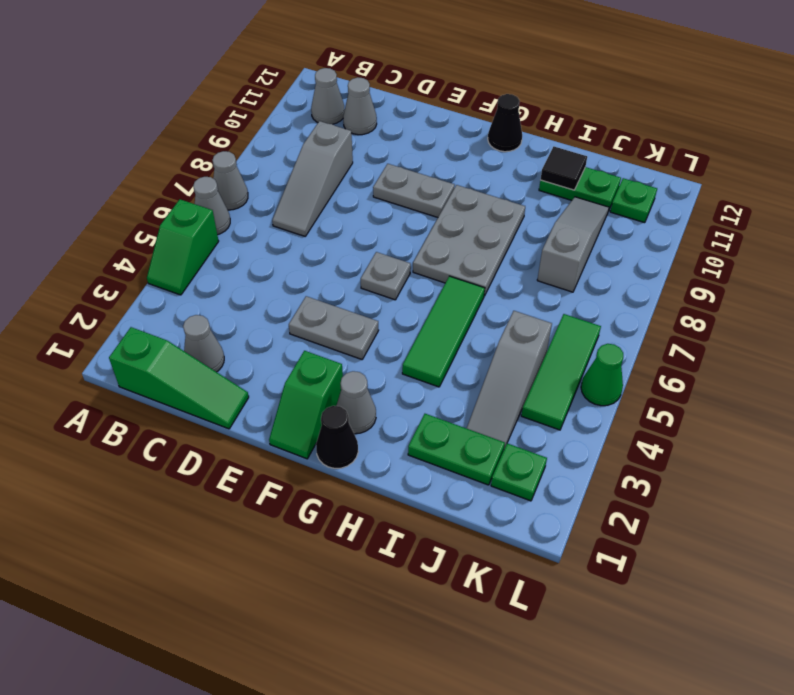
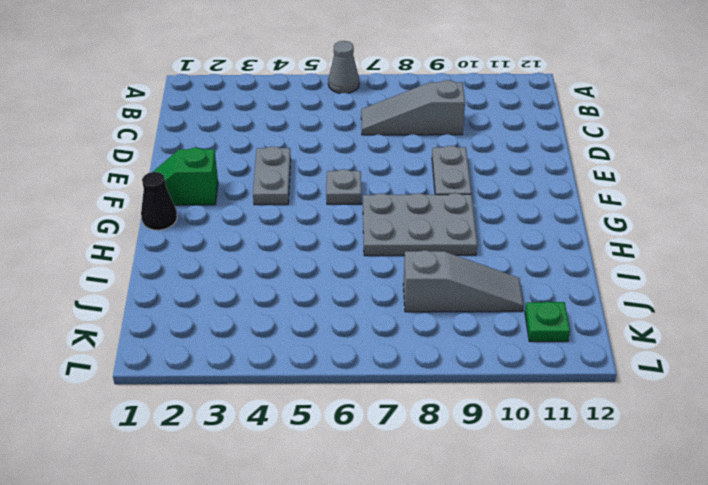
none -> green 1x2 slope [147,199,219,295]
none -> grey 1x1 cone [212,151,248,210]
none -> green 1x3 slope [109,327,249,429]

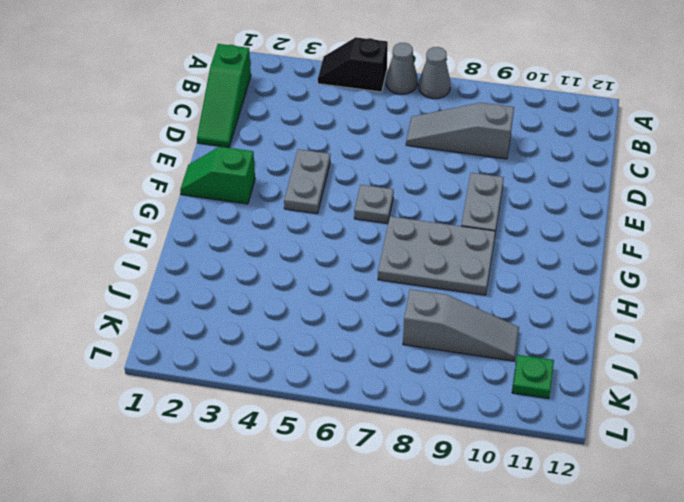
black 1x2 slope [318,37,388,92] -> green 1x2 slope [147,199,219,295]
none -> grey 1x1 cone [311,68,345,124]
none -> grey 1x1 cone [183,315,224,372]
none -> grey 1x1 cone [343,77,377,135]

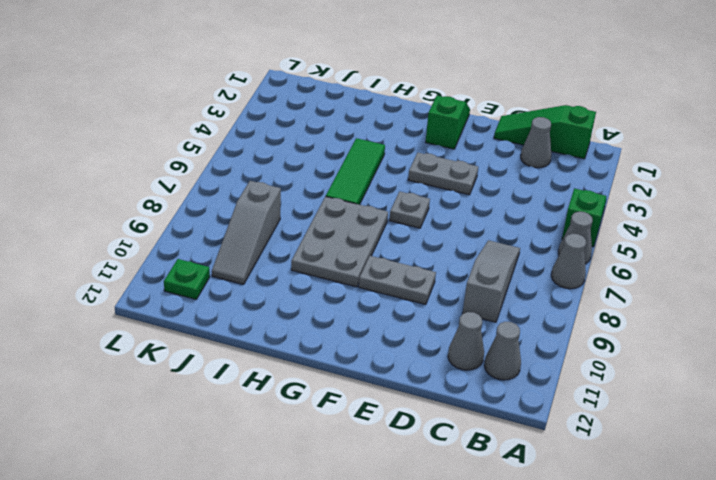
none -> black 1x1 cone [316,406,358,468]
none -> grey 1x1 cone [336,371,376,434]
none -> black 1x1 cone [488,94,522,152]

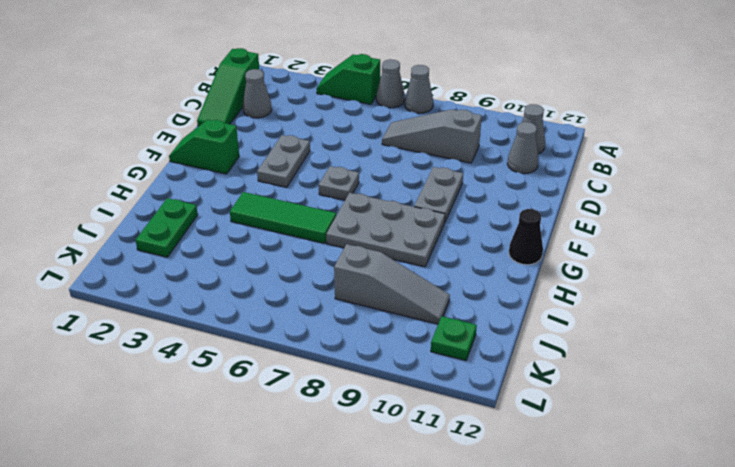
none -> black 1x1 cone [316,406,358,468]
none -> grey 1x1 cone [336,371,376,434]
none -> green 1x2 plate [539,167,621,209]

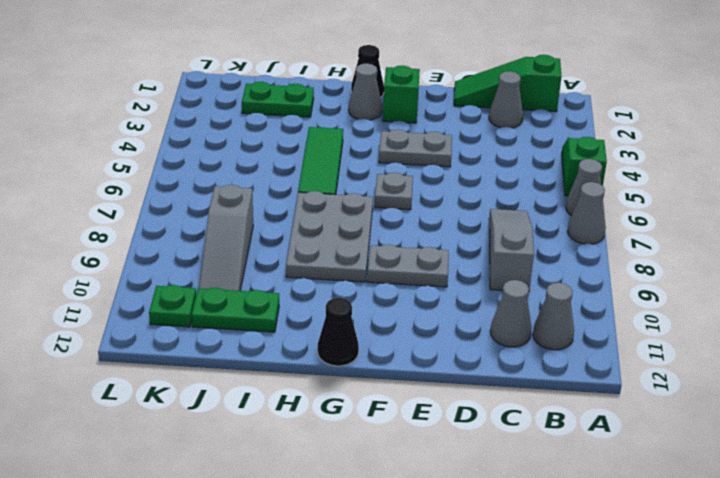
none -> grey 1x3 slope [467,311,552,449]
none -> green 1x1 plate [491,443,547,501]
none -> green 1x3 tile [521,314,601,430]

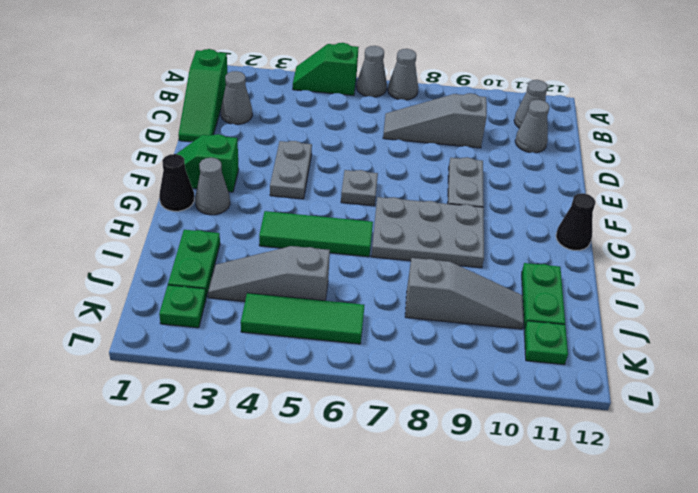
none -> green 1x1 cone [581,344,623,406]
none -> black 1x1 tile [541,147,587,190]

